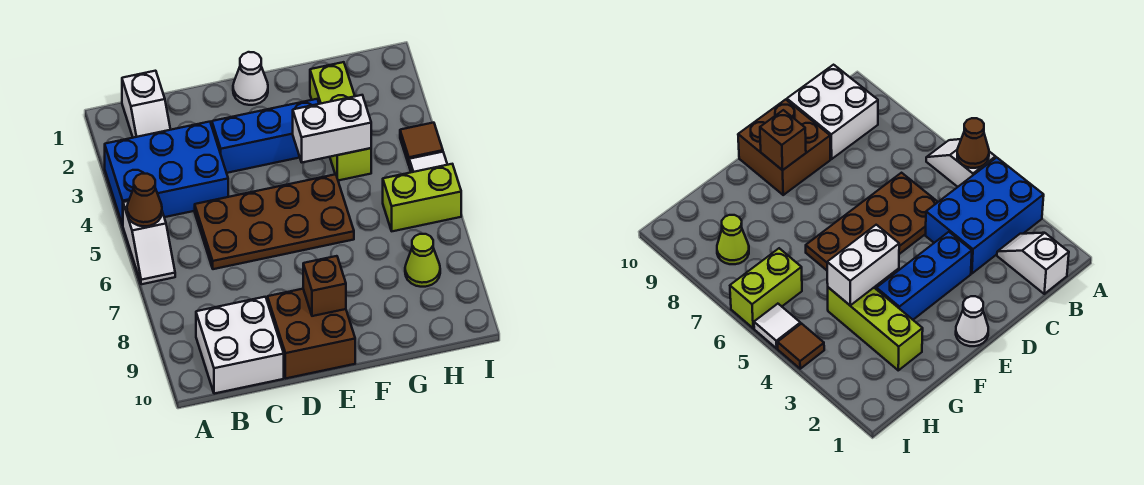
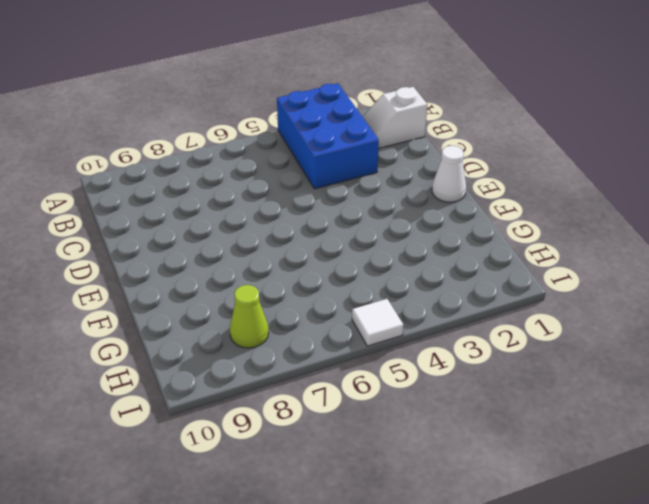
none -> white 1x2 slope [123,201,175,284]
none -> white 2x2 brick [196,297,284,394]
none -> brown 2x4 plate [195,174,354,269]

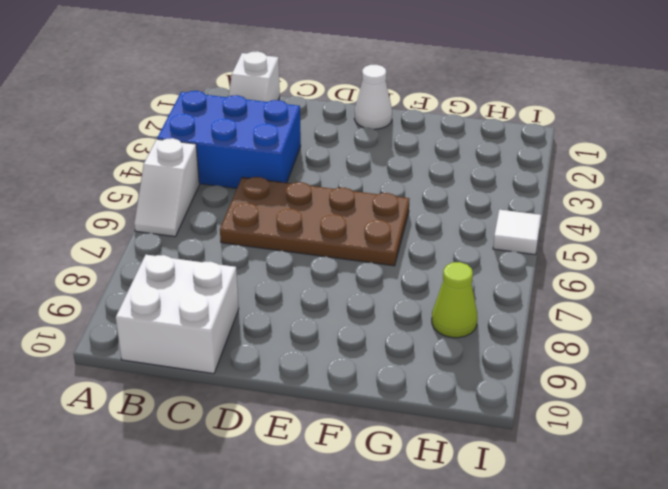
none -> blue 1x3 brick [212,99,319,173]
none -> brown 2x2 brick [267,289,355,378]
none -> lime 1x3 brick [310,62,371,181]

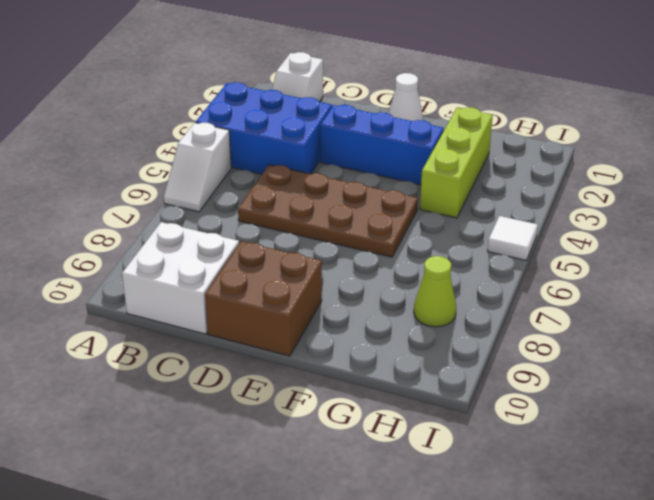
none -> lime 1x2 brick [383,164,461,231]
none -> brown 1x1 tile [400,123,443,165]
none -> brown 1x1 cone [127,174,162,226]

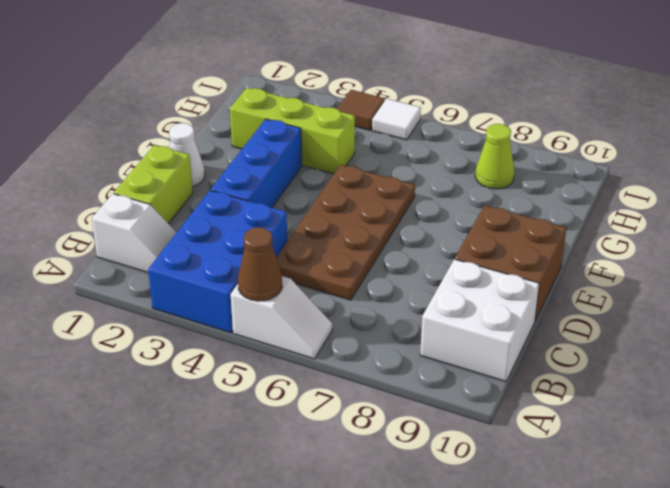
lime 1x2 brick [114,145,193,224] -> lime 1x2 brick moved to [383,164,461,231]
none -> brown 1x1 brick [303,256,346,316]
none -> white 1x2 brick [293,95,371,162]

